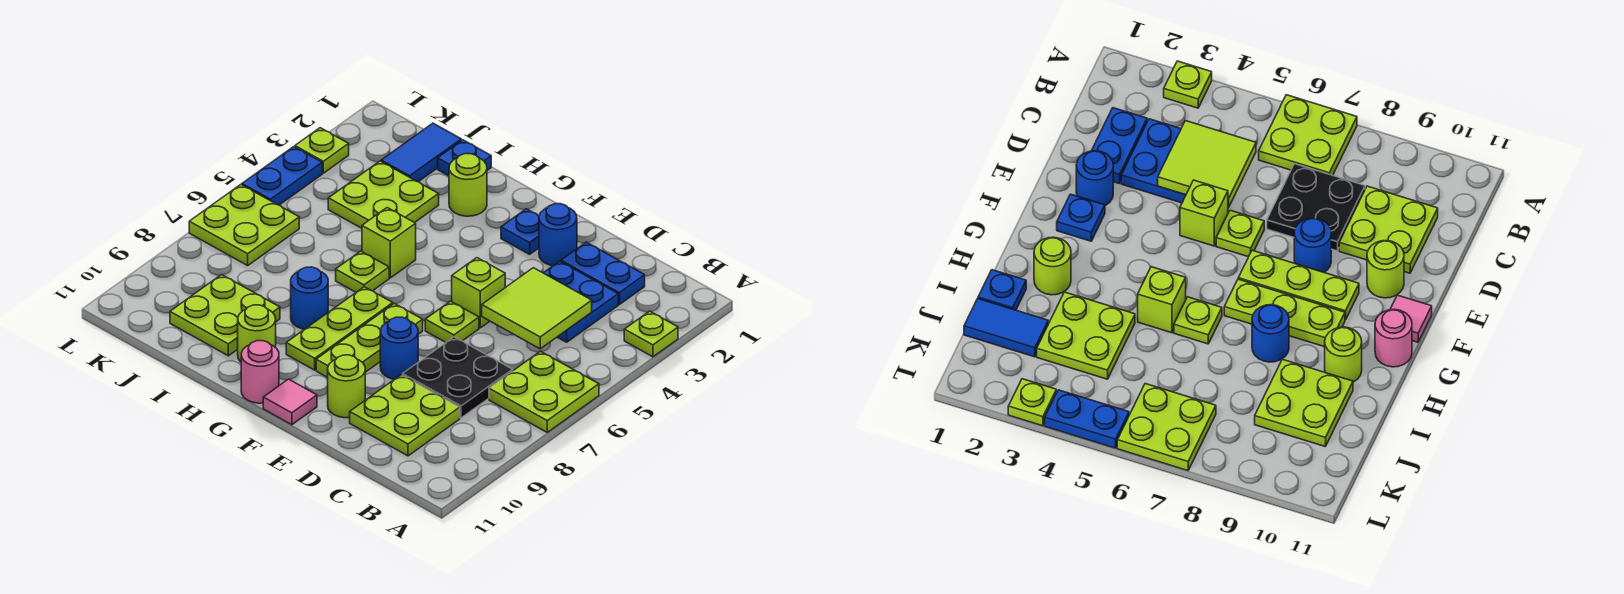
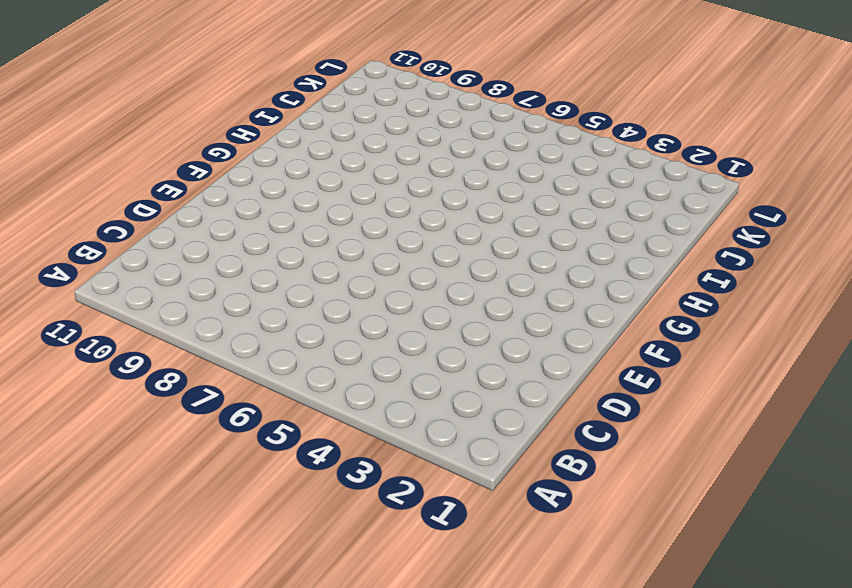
none -> lime 1x1 plate [624,311,678,357]
none -> lime 2x2 plate [489,351,599,432]
none -> blue 1x2 plate [561,242,645,305]

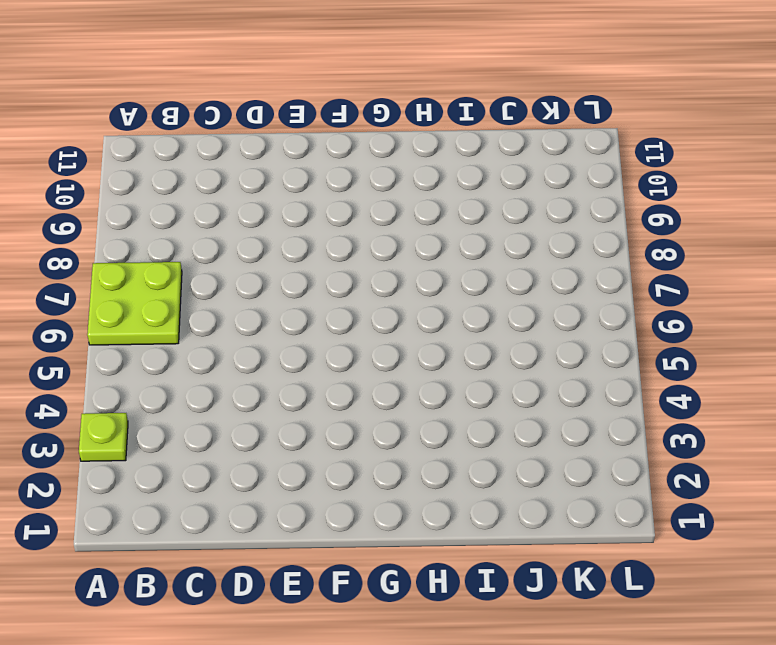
none -> blue 1x2 plate [561,242,645,305]
none -> blue 2x2 plate [544,261,618,342]
none -> black 2x2 plate [403,337,513,418]

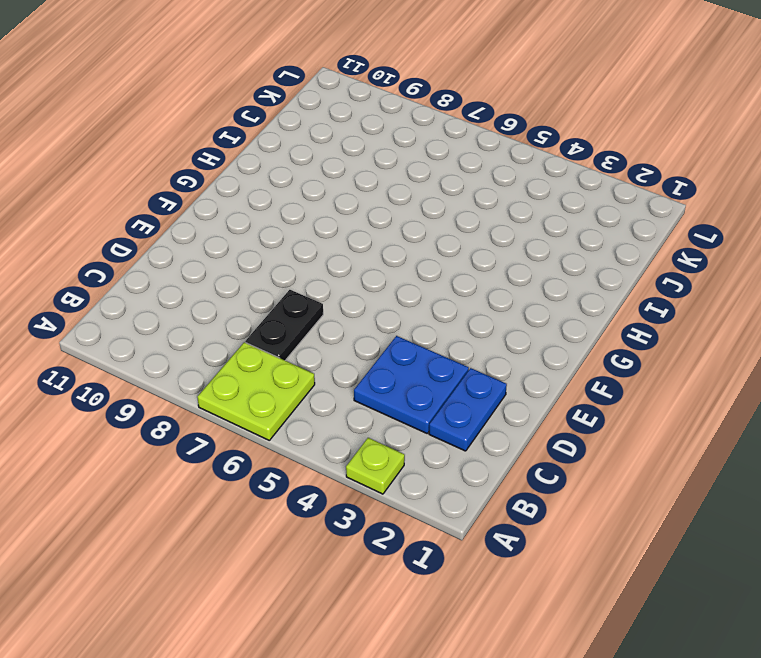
black 1x2 plate [245,290,323,360] -> black 2x2 plate [403,337,513,418]
none -> lime 2x2 plate [350,375,460,456]
none -> blue 1x1 round brick [539,204,577,266]
none -> lime 1x1 brick [452,258,505,328]

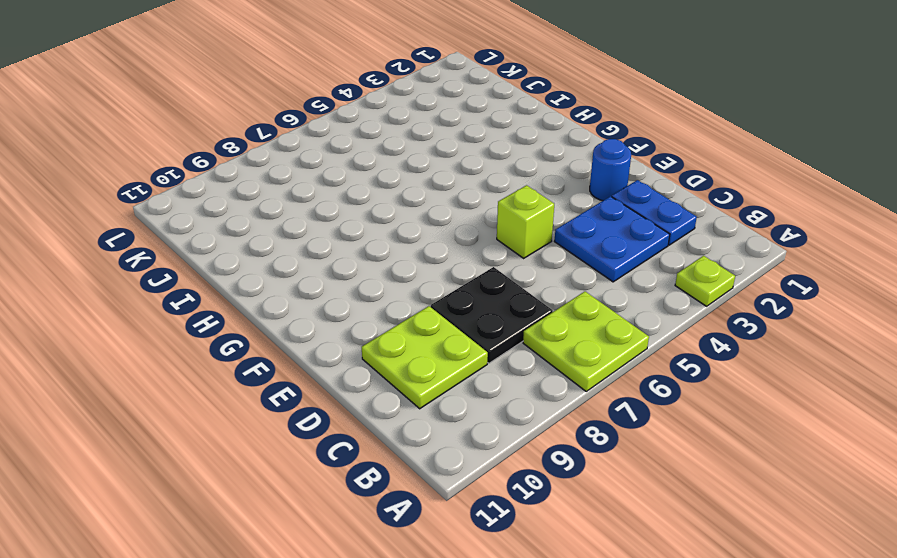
none -> lime 1x1 plate [425,301,479,342]
none -> blue 1x1 round brick [380,317,418,379]
none -> lime 1x1 round brick [328,355,365,418]

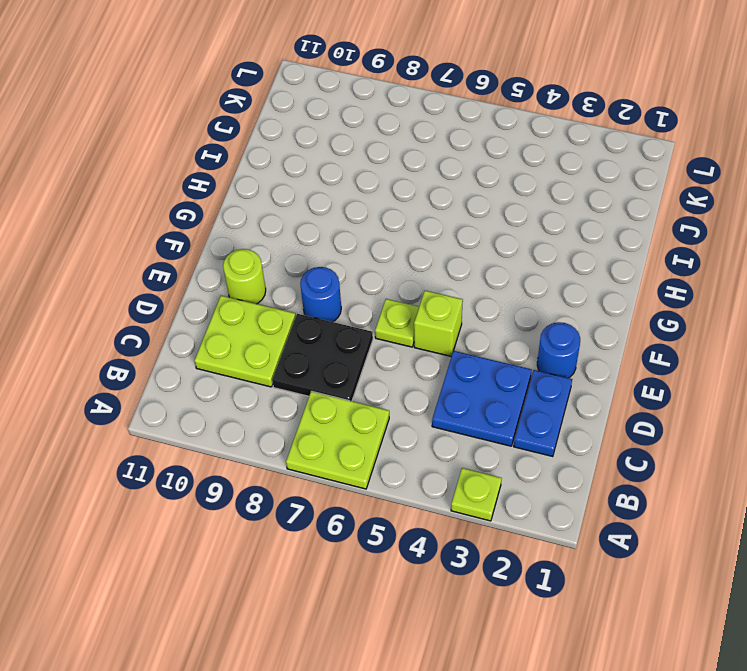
none -> blue 1x1 plate [501,209,539,254]
none -> lime 1x3 plate [316,304,423,378]
none -> pink 1x1 tile [263,379,317,425]

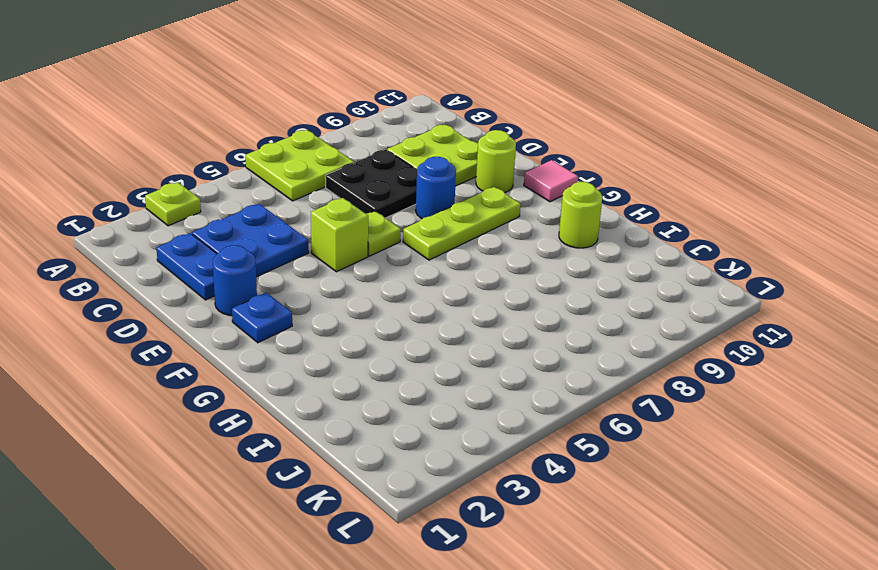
none -> lime 1x3 plate [286,287,393,370]
none -> pink 1x1 round brick [241,341,279,403]
none -> lime 1x1 round brick [449,154,487,216]

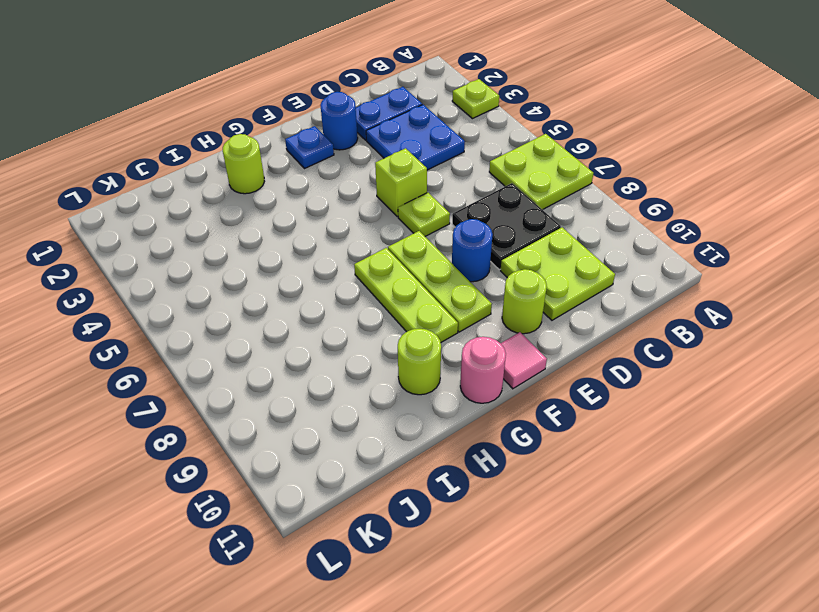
none -> lime 1x1 brick [362,208,416,278]
none -> lime 1x1 plate [336,251,389,292]
none -> blue 1x1 round brick [291,267,328,329]

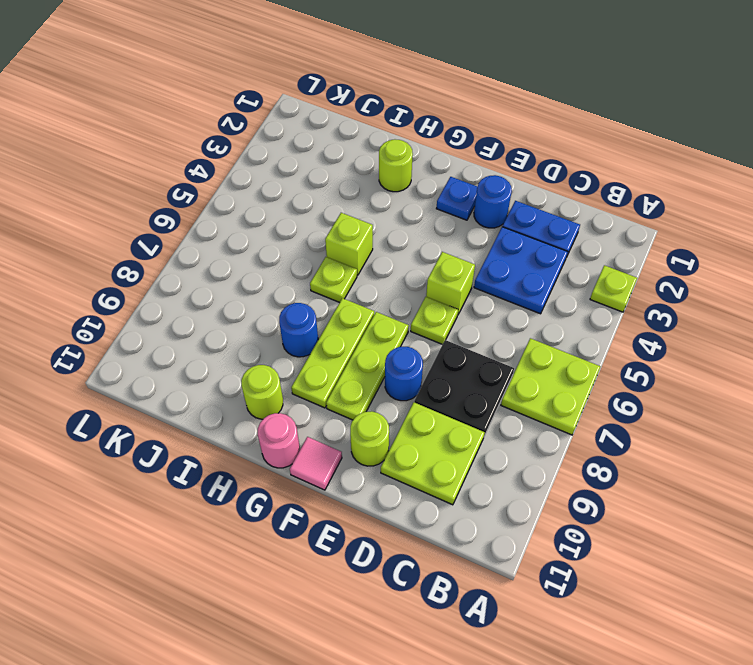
none -> blue 1x1 plate [438,140,491,176]
none -> lime 2x2 plate [328,161,439,228]
none -> lime 2x2 plate [170,275,280,356]

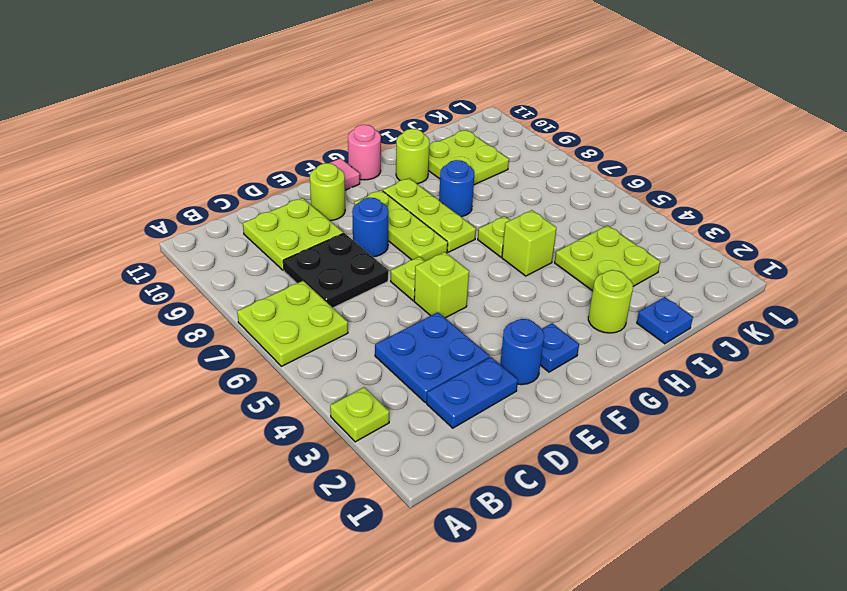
none -> blue 1x2 tile [381,123,461,182]
none -> lime 2x2 plate [189,185,299,266]
none -> lime 1x1 plate [295,128,349,173]

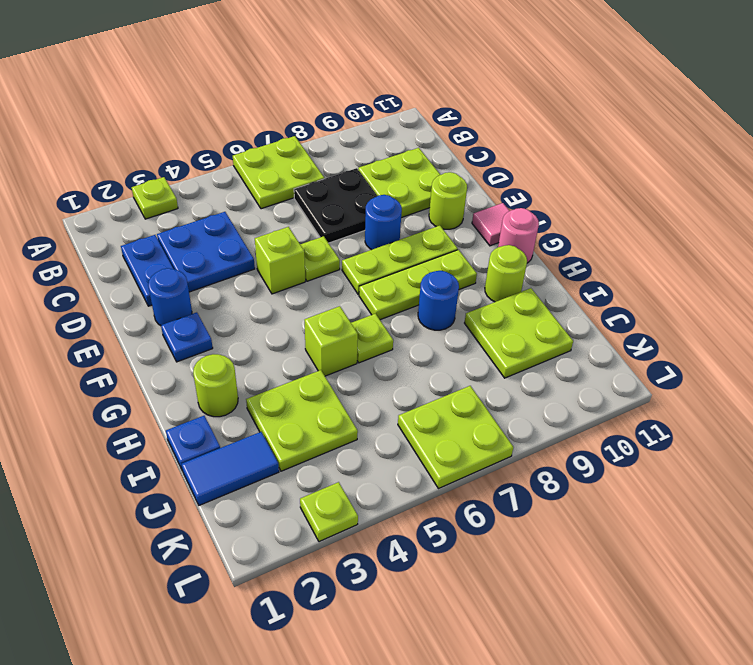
none -> blue 1x2 plate [242,147,322,205]
none -> lime 2x2 tile [482,268,592,349]

